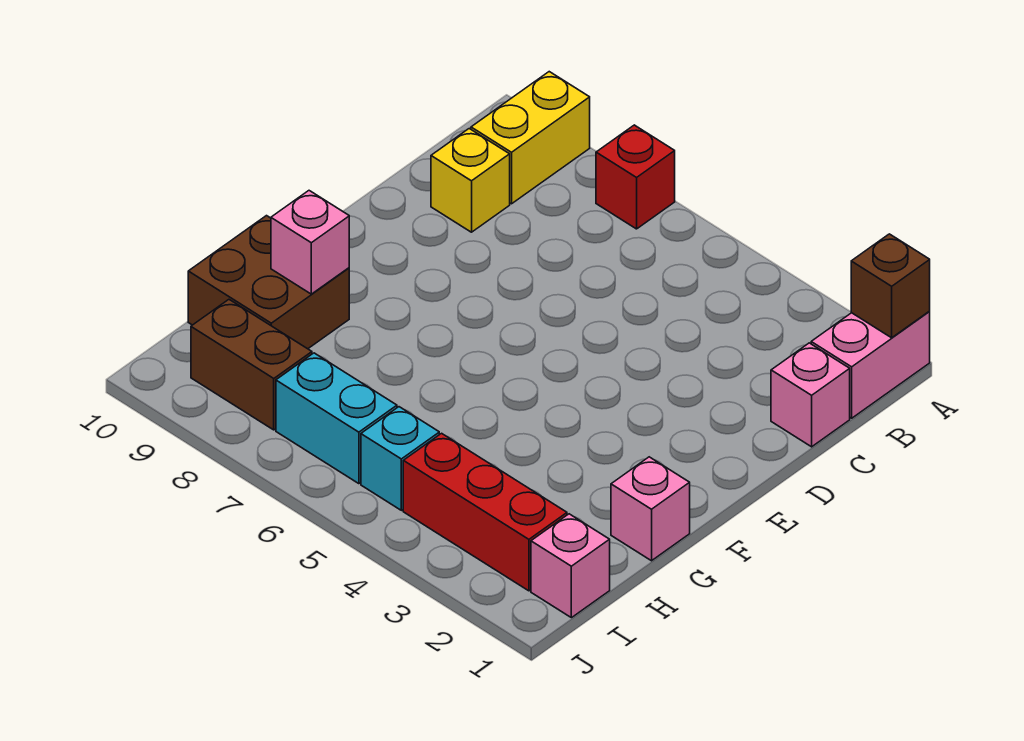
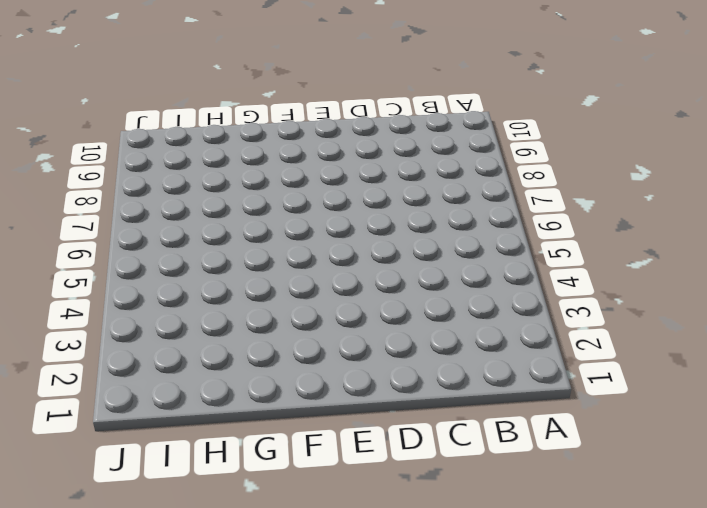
none -> pink 1x2 brick [811,312,930,418]
none -> red 1x1 brick [596,125,675,229]
none -> yellow 1x2 brick [471,72,590,204]

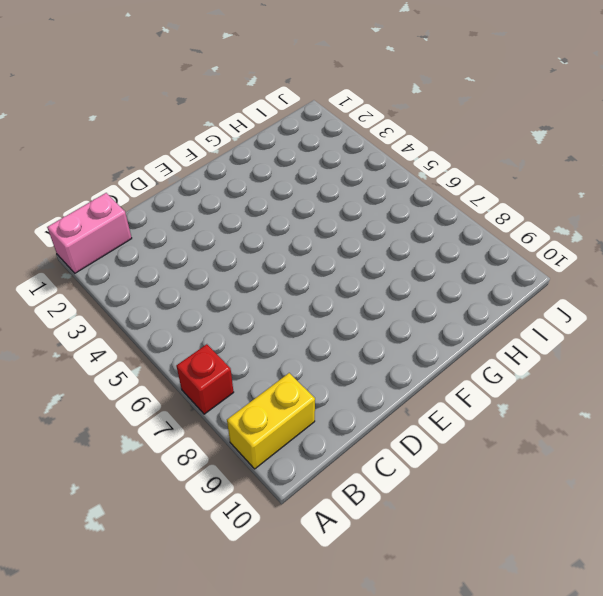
none -> pink 1x1 brick [771,343,850,447]
none -> yellow 1x1 brick [431,129,510,232]
none -> pink 1x1 brick [611,457,690,561]

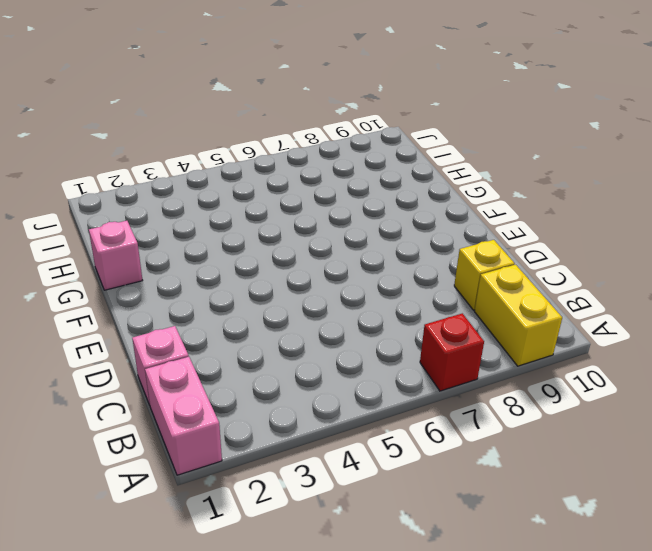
none -> brown 2x2 brick [188,216,349,349]
none -> pink 1x1 brick [531,514,610,618]
none -> red 1x3 brick [403,433,567,591]

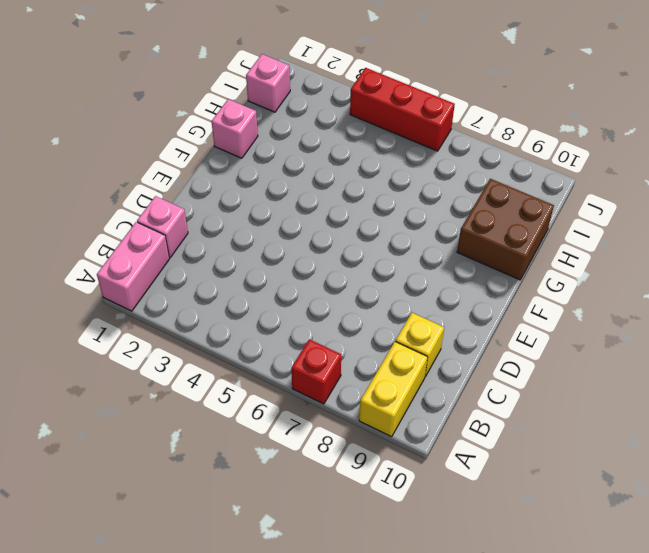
red 1x3 brick [350,68,455,151] -> red 1x3 brick moved to [403,433,567,591]
none -> cyan 1x1 brick [361,407,439,510]
none -> cyan 1x2 brick [276,353,397,484]
none -> brown 1x2 brick [191,300,312,430]

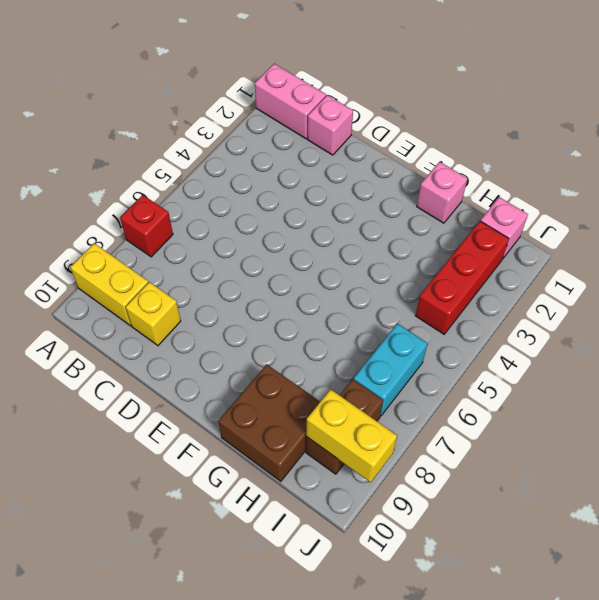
yellow 1x2 brick [306,389,397,482] -> none
none -> cyan 1x1 brick [361,407,439,510]
none -> brown 1x1 brick [851,234,930,338]
none -> pink 1x1 brick [271,191,349,294]

